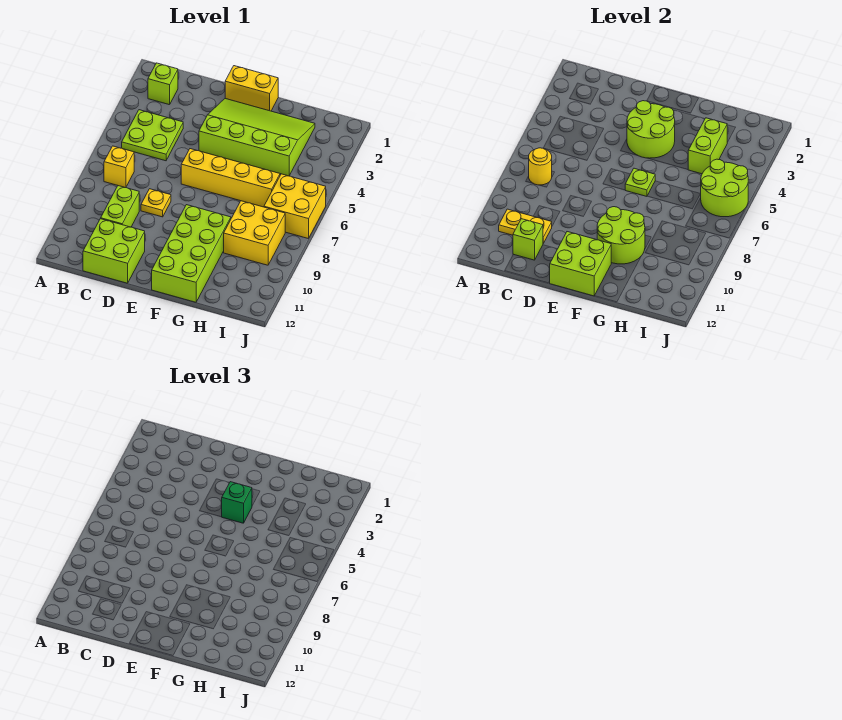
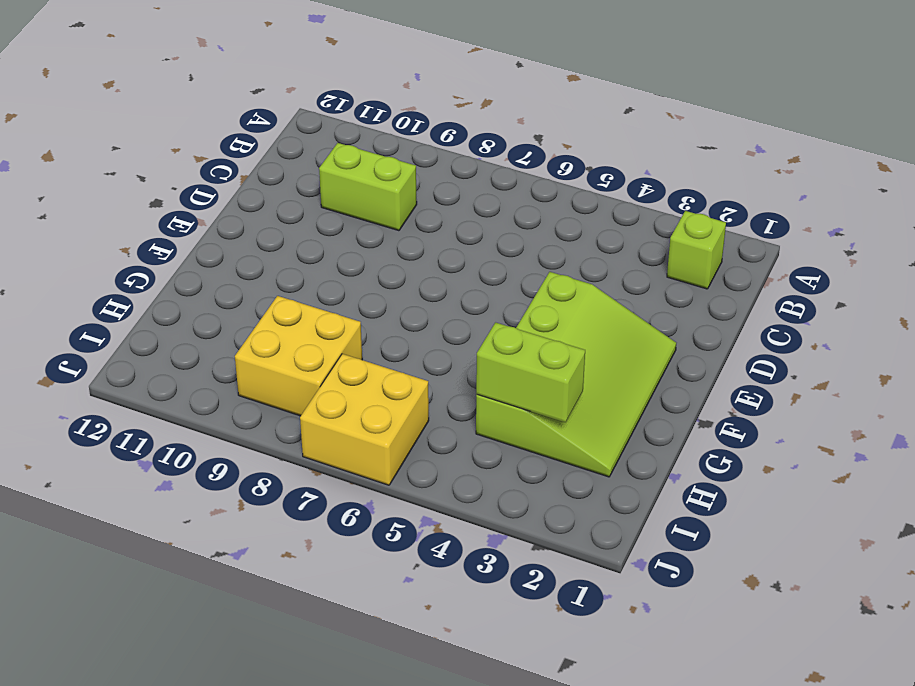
none -> lime 2x2 plate [122,110,183,161]
none -> yellow 1x1 brick [104,146,134,188]
none -> lime 2x2 brick [83,219,145,283]

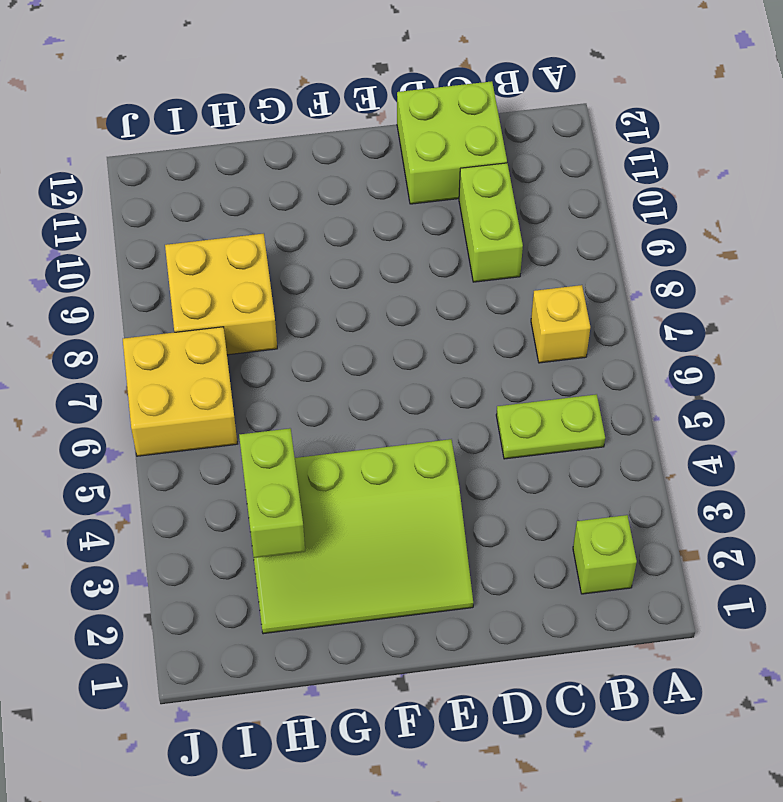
lime 1x2 plate [496,394,605,459] -> lime 2x2 plate [122,110,183,161]
none -> yellow 1x1 plate [141,189,171,217]
none -> yellow 1x2 brick [225,66,278,111]
none -> yellow 1x4 brick [181,149,280,207]

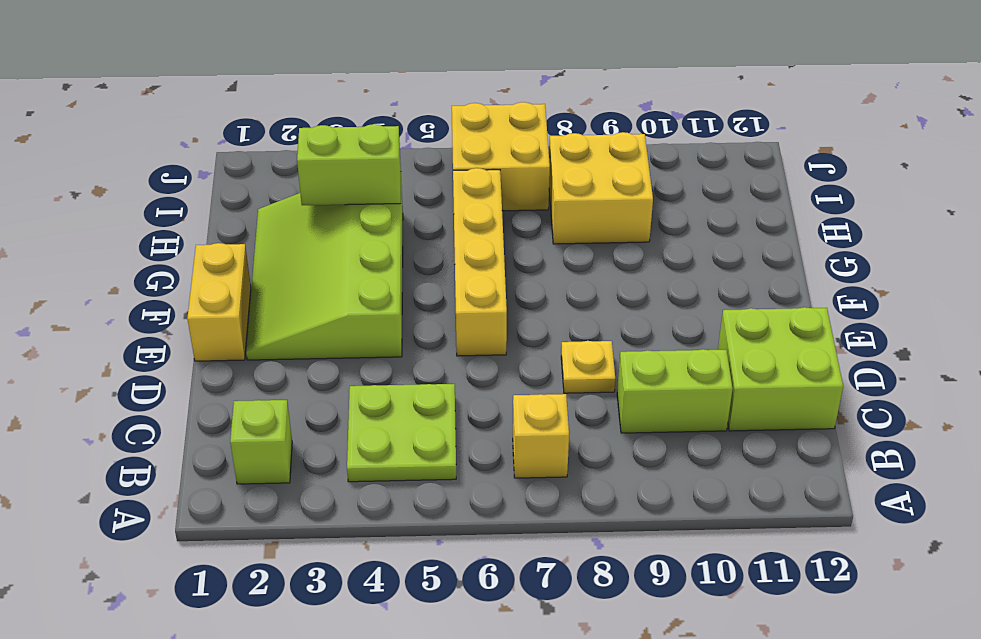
none -> lime 2x4 brick [152,205,231,302]
none -> yellow 1x1 round brick [529,148,552,185]
none -> yellow 1x2 plate [499,209,552,243]

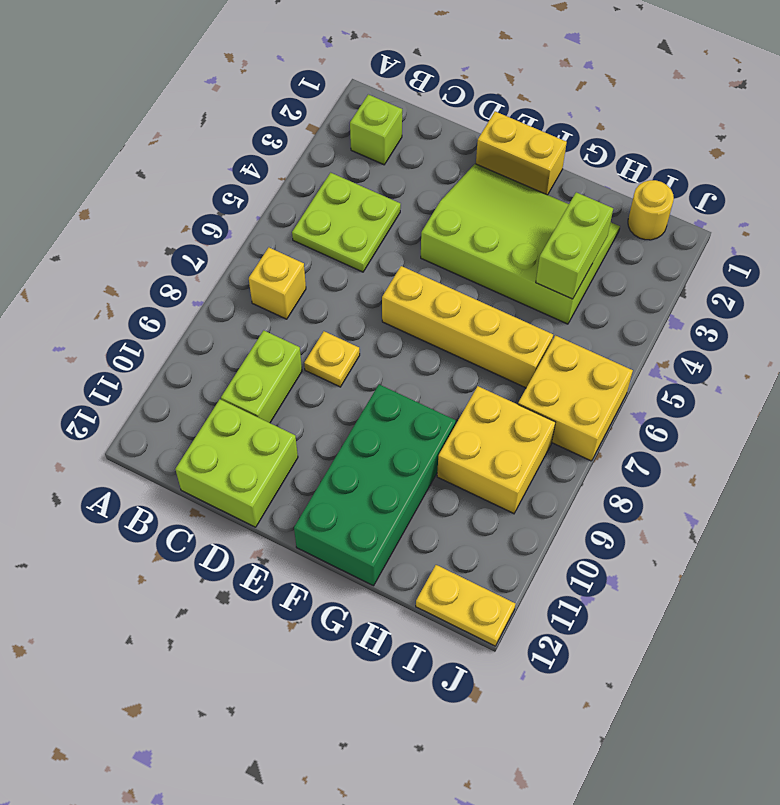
green 2x4 brick [294,384,456,586] -> lime 2x4 brick [152,205,231,302]
yellow 1x1 round brick [628,180,674,240] -> yellow 1x1 round brick moved to [529,148,552,185]
yellow 1x2 plate [416,565,515,646] -> yellow 1x2 plate moved to [499,209,552,243]
none -> lime 1x1 brick [513,219,543,260]
none -> lime 2x2 round brick [627,101,675,158]
none -> lime 2x2 brick [550,232,611,296]

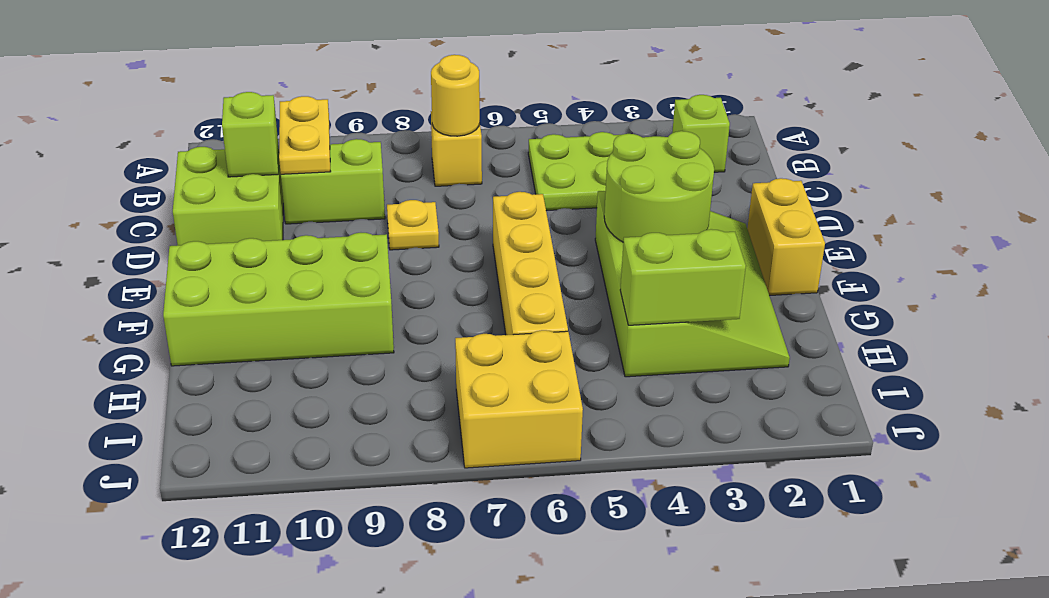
none -> yellow 2x2 brick [224,201,285,265]
none -> lime 2x2 brick [550,232,611,296]
none -> lime 1x1 plate [625,168,655,196]

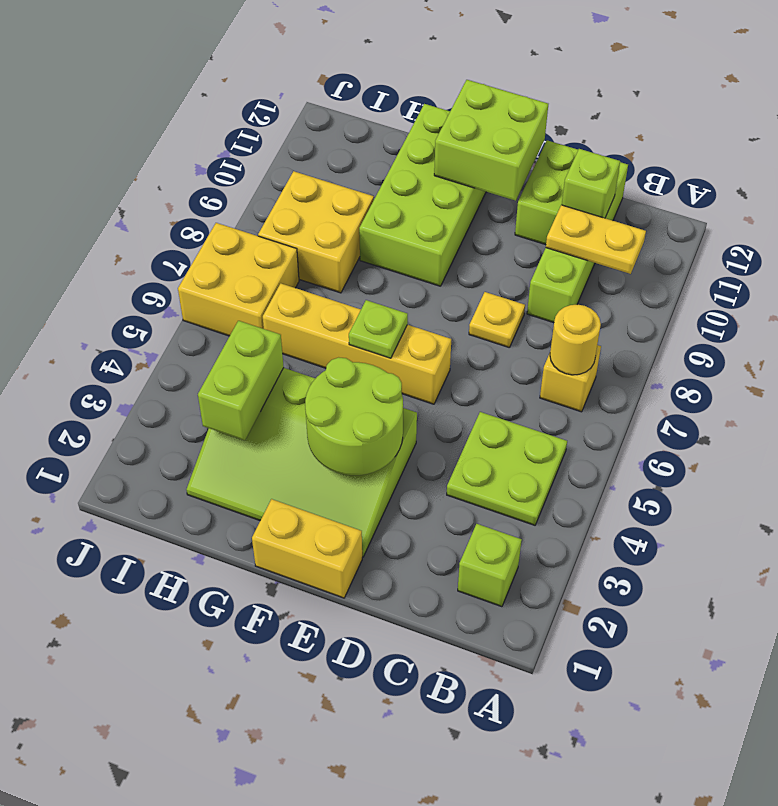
none -> lime 2x2 round brick [597,207,645,264]
none -> lime 2x2 round brick [701,159,748,217]
none -> green 1x1 brick [222,482,252,523]

